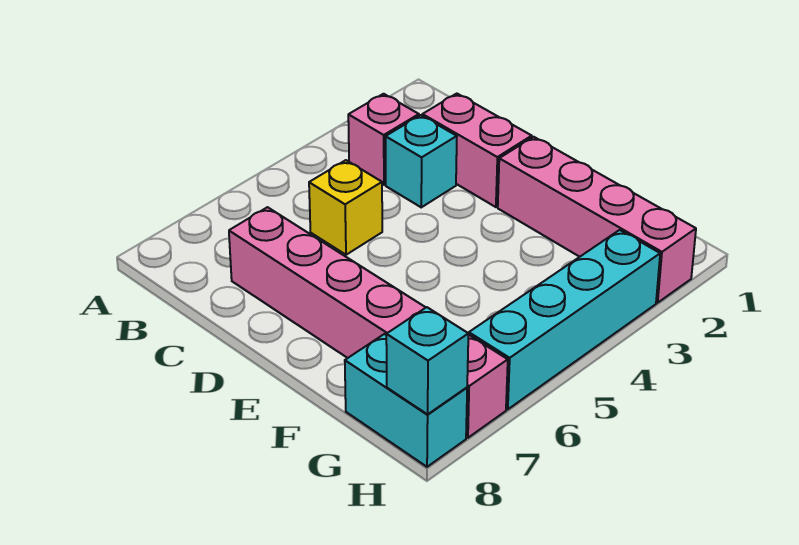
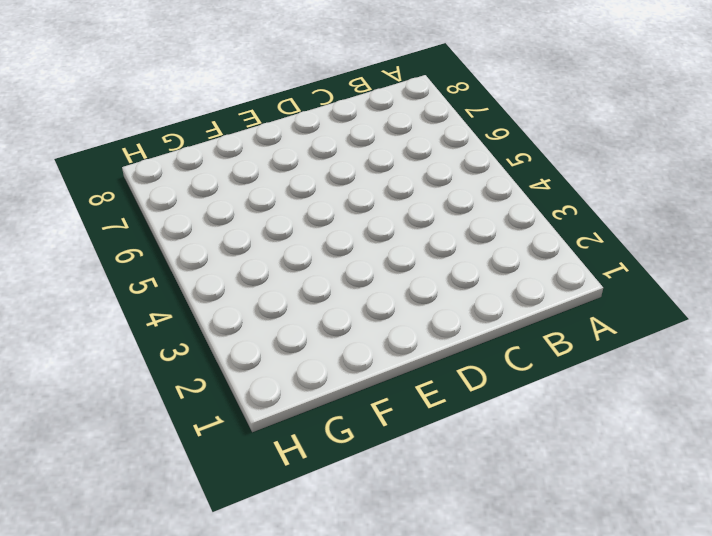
none -> pink 1x1 brick [348,94,419,185]
none -> pink 1x2 brick [422,94,532,207]

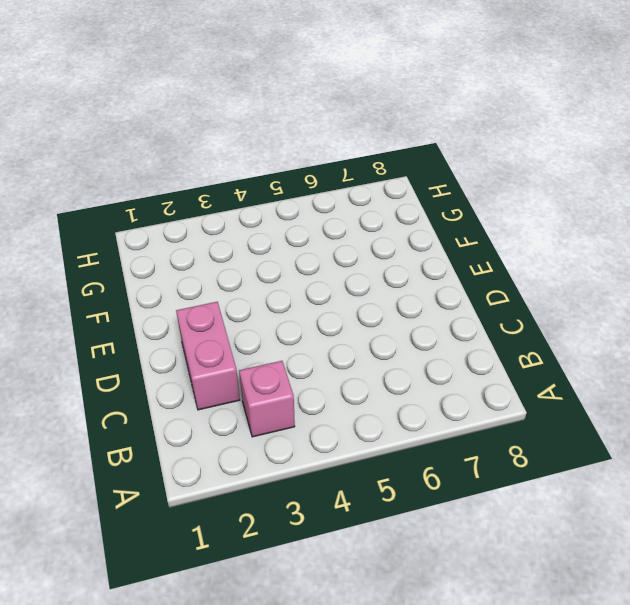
none -> cyan 1x1 brick [386,115,457,207]
none -> yellow 1x1 brick [309,160,382,255]

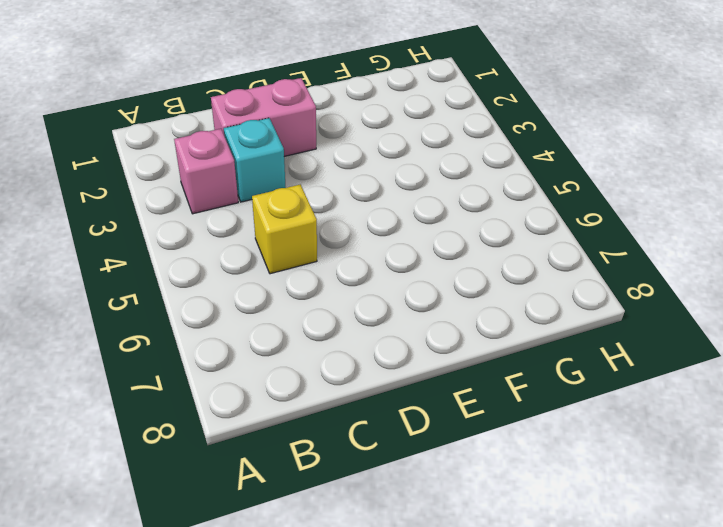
none -> pink 1x6 brick [229,207,508,438]
none -> pink 1x4 brick [498,137,696,303]

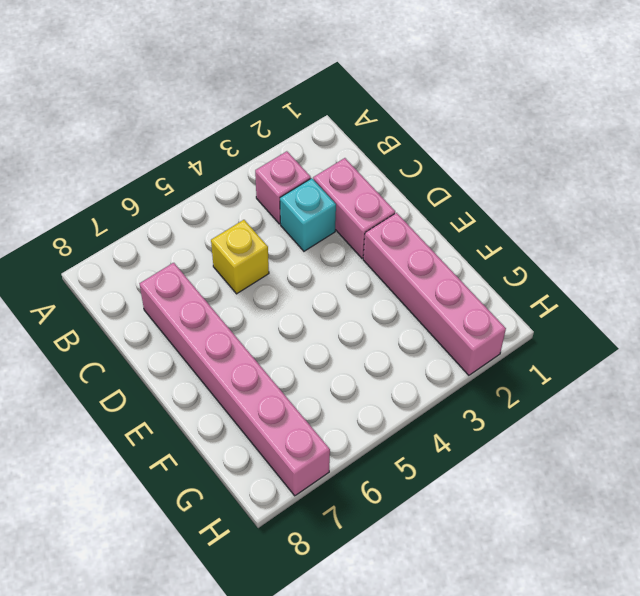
none -> cyan 1x2 brick [345,334,467,467]
none -> cyan 1x4 brick [469,230,660,409]

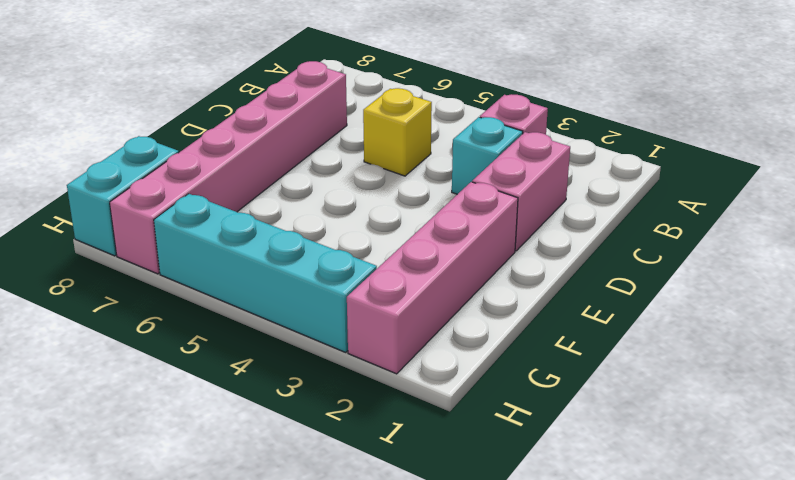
none -> cyan 1x1 brick [386,307,468,414]

